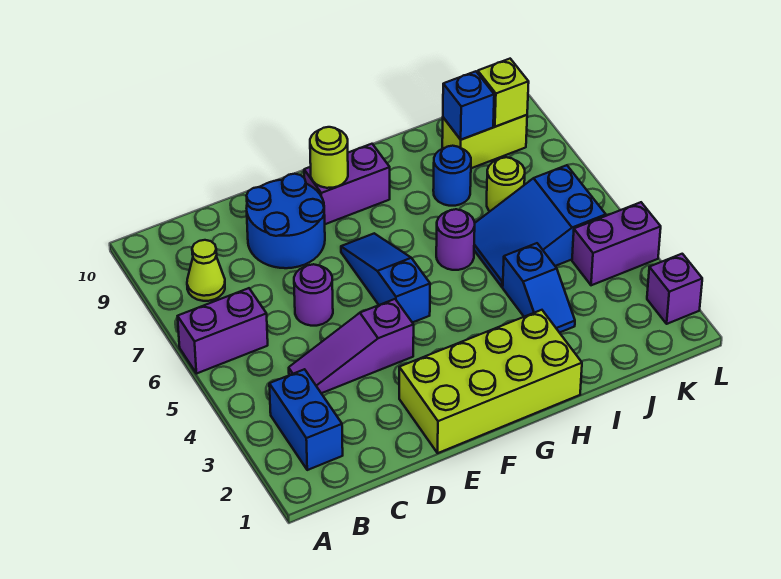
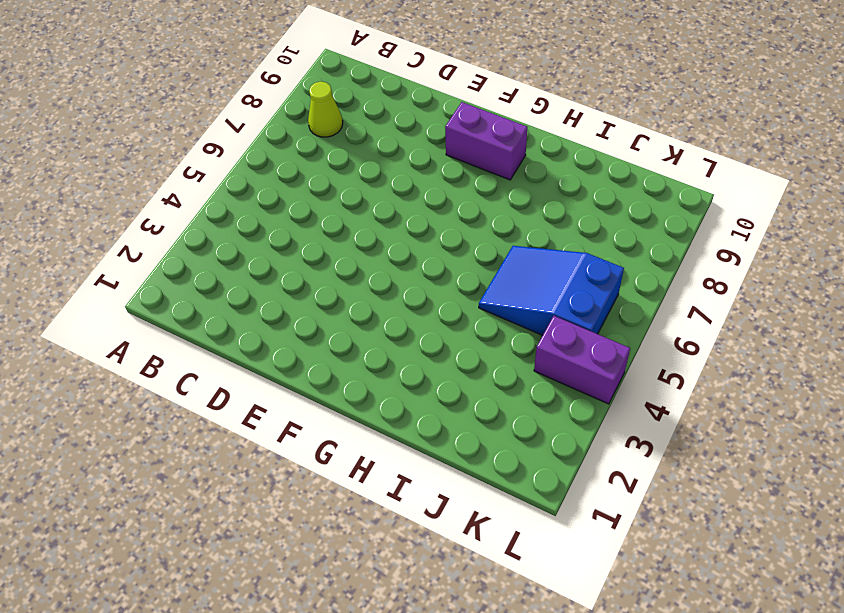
none -> purple 1x2 brick [178,288,268,374]
none -> blue 1x2 brick [269,369,343,470]
none -> purple 1x3 slope [289,299,414,393]

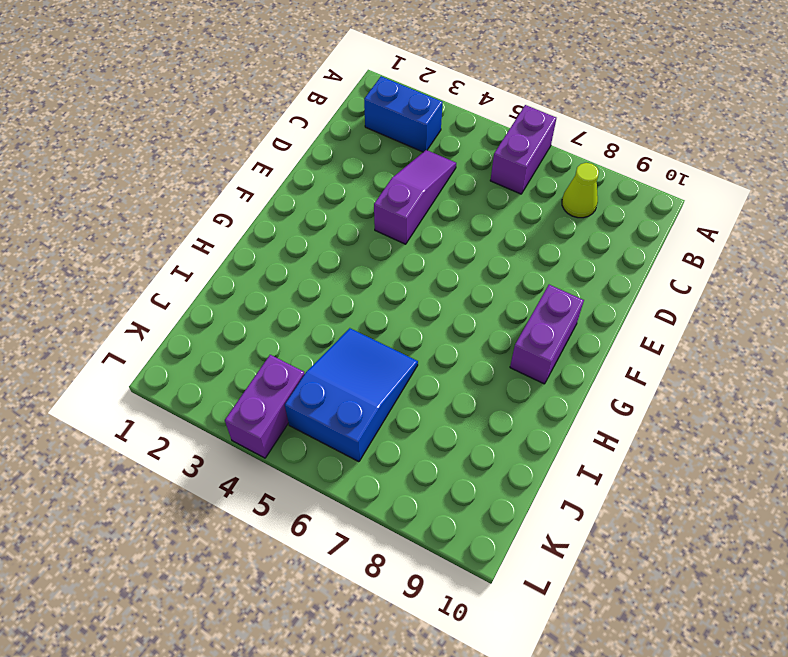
none -> purple 1x1 round brick [294,264,333,326]
none -> blue 2x2 round brick [246,174,325,268]
none -> lime 2x4 brick [399,310,582,453]

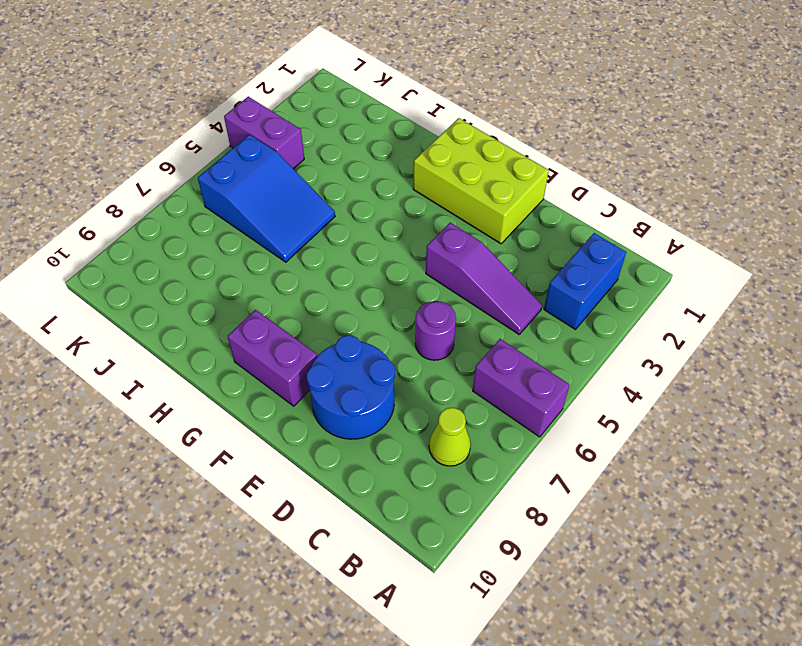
lime 2x3 brick [413,118,549,244] -> lime 2x4 brick [399,310,582,453]
none -> blue 1x3 slope [341,233,430,323]
none -> purple 1x1 round brick [436,209,475,270]
none -> blue 1x2 slope [503,243,575,333]

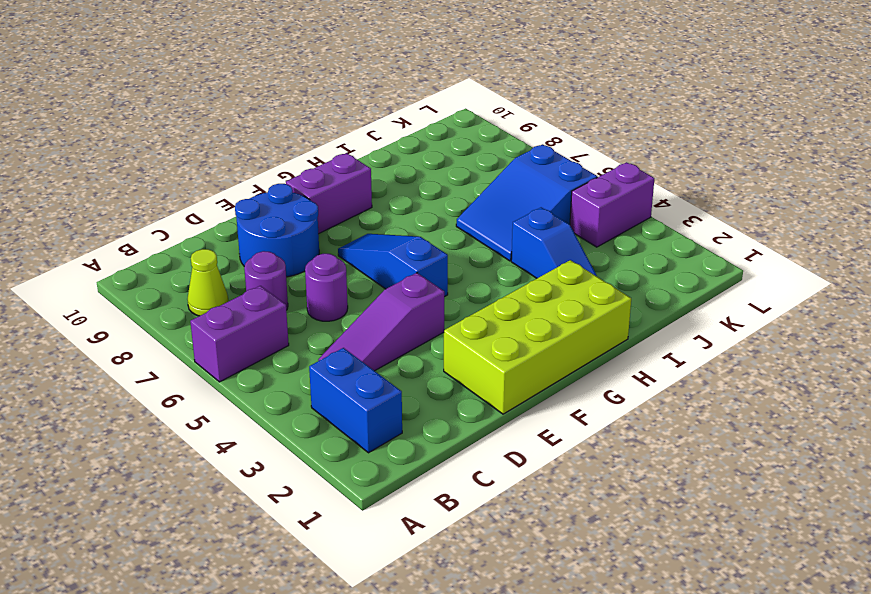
purple 1x1 round brick [244,251,288,310] -> purple 1x1 round brick moved to [436,209,475,270]
none -> blue 1x1 round brick [433,146,471,206]
none -> lime 1x1 round brick [487,157,525,211]
none -> lime 1x2 brick [442,115,527,168]

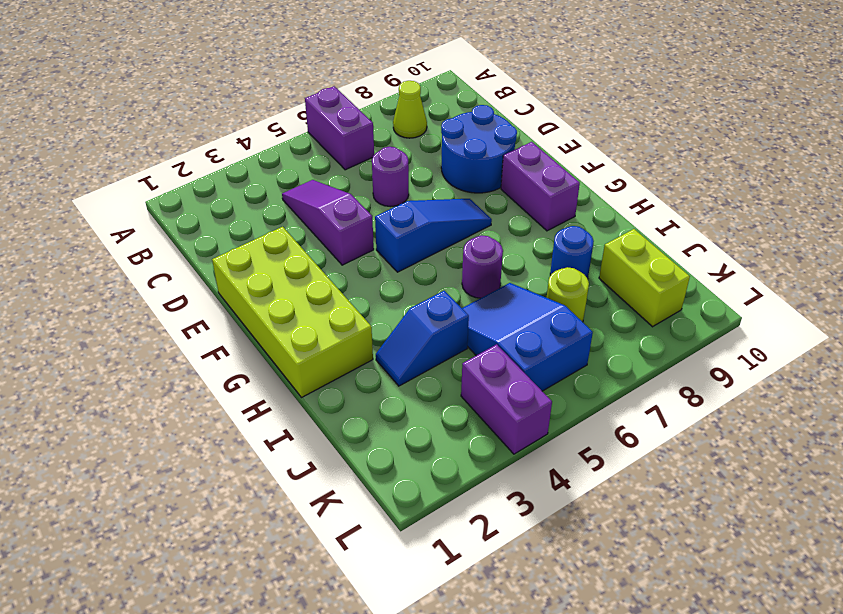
none -> blue 1x2 brick [269,369,343,470]
none -> purple 1x1 brick [647,254,702,324]
none -> lime 1x1 round brick [310,127,348,188]

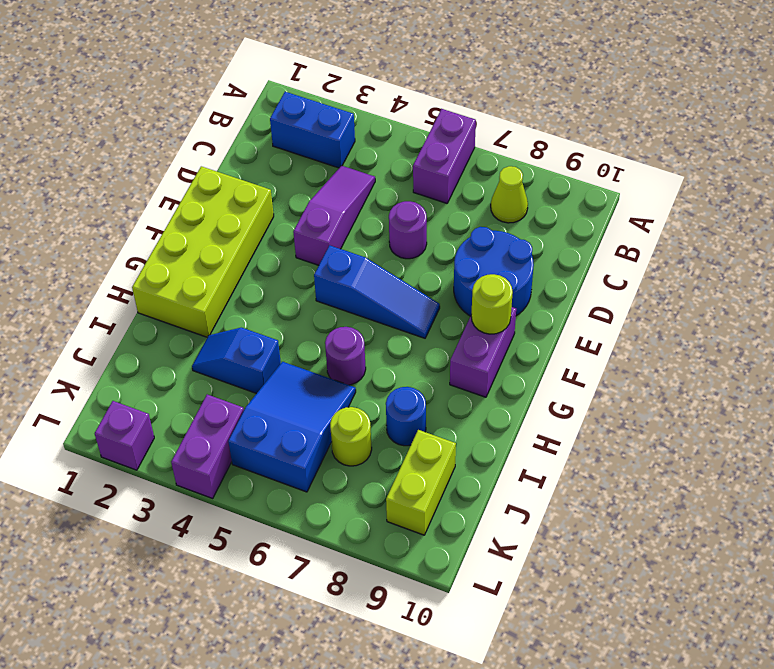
none -> blue 1x1 brick [443,71,494,140]
none -> lime 1x1 brick [478,59,529,127]

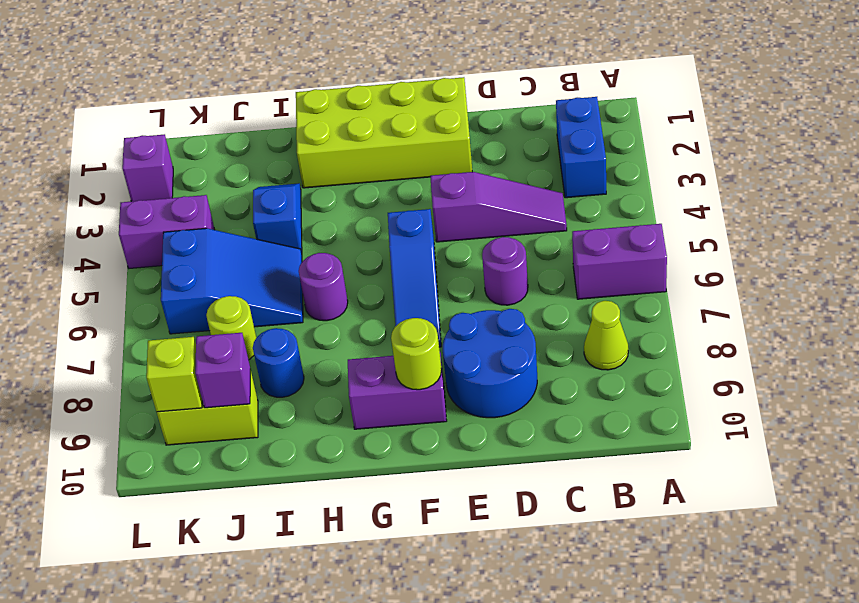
purple 1x1 brick [195,333,250,408] -> blue 1x1 brick [443,71,494,140]

